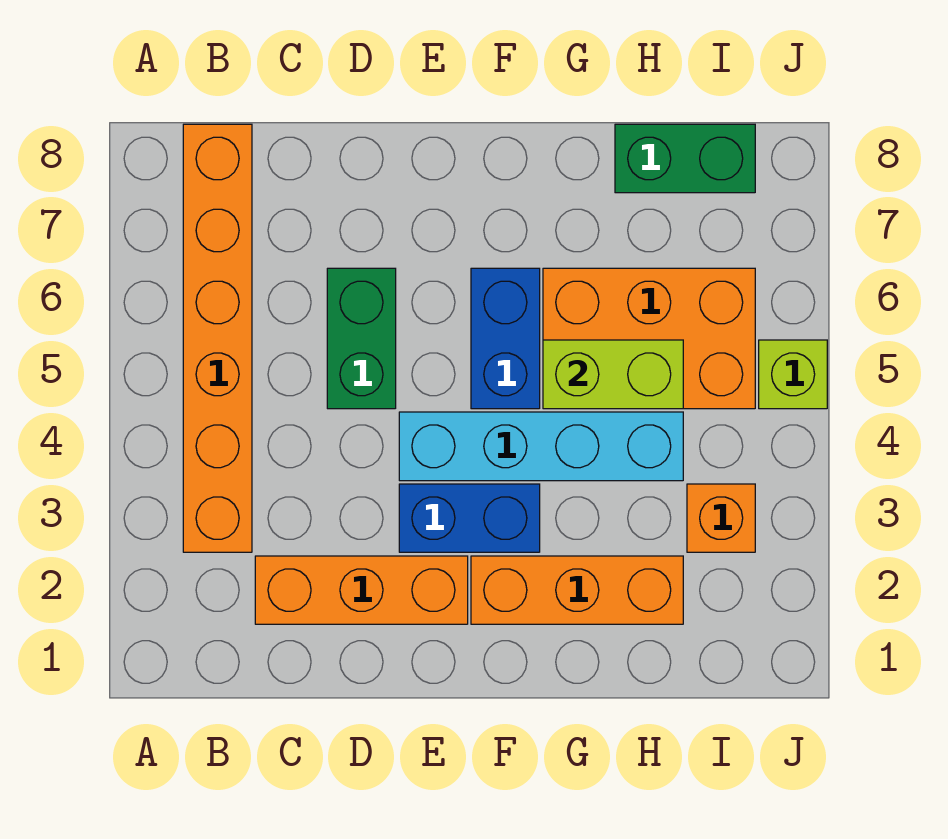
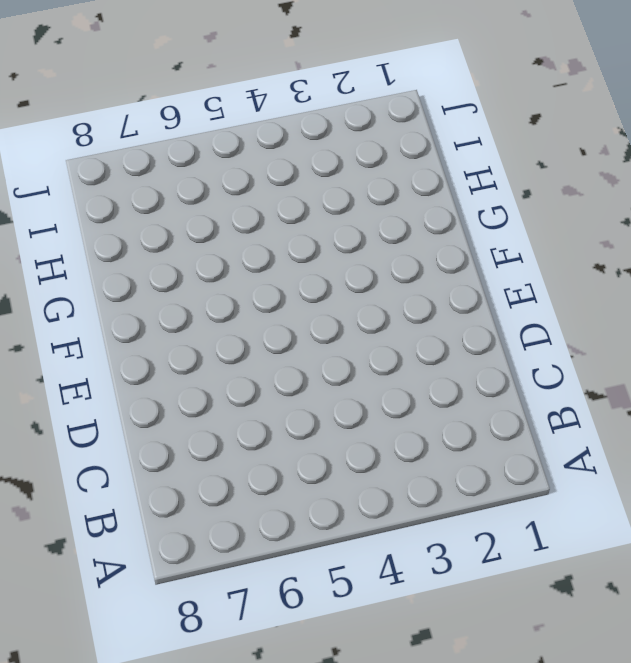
none -> orange 1x6 brick [183,124,252,552]
none -> orange 1x3 brick [255,556,468,624]
none -> green 1x2 brick [327,268,396,409]

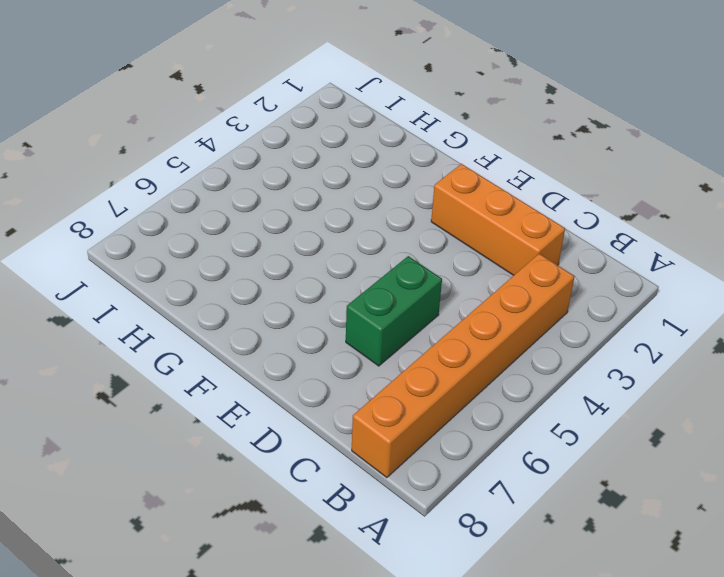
none -> blue 1x2 brick [399,484,540,552]
none -> cyan 1x4 brick [399,412,683,481]
none -> orange 1x3 brick [471,556,683,624]

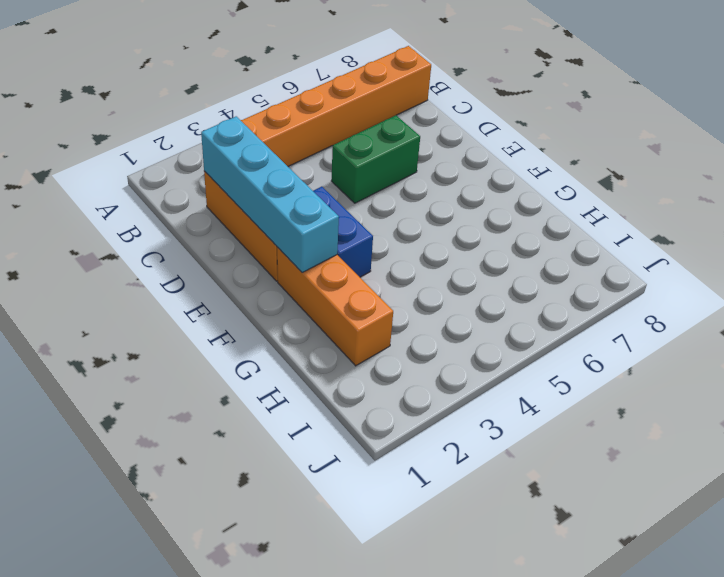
cyan 1x4 brick [201,116,339,272] -> cyan 1x4 brick moved to [399,412,683,481]
none -> blue 1x2 brick [471,268,540,409]
none -> orange 2x3 brick [543,268,755,409]
none -> green 1x2 brick [615,124,755,193]

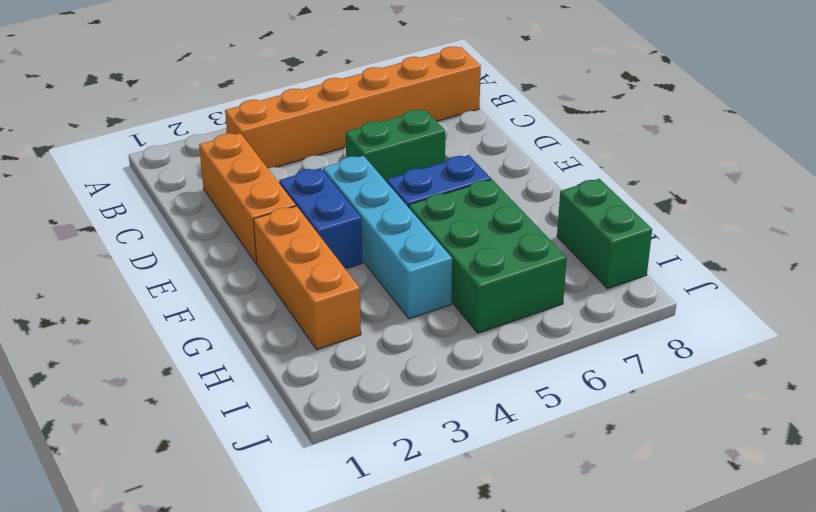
green 2x3 brick [409,179,567,333] -> orange 2x3 brick [543,268,755,409]
none -> orange 1x1 brick [687,484,755,552]
none -> lime 1x1 brick [759,340,827,409]
none -> lime 1x2 brick [543,340,683,409]

